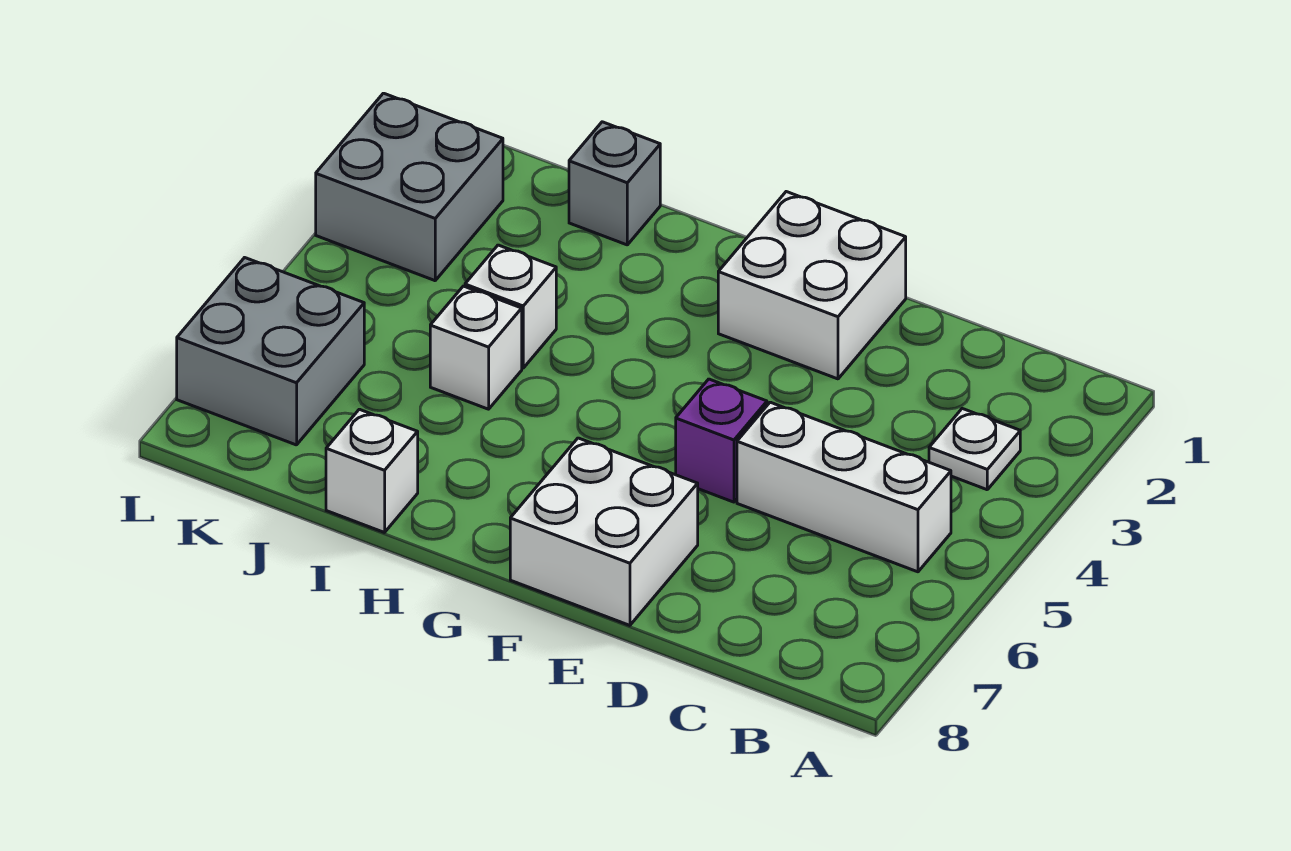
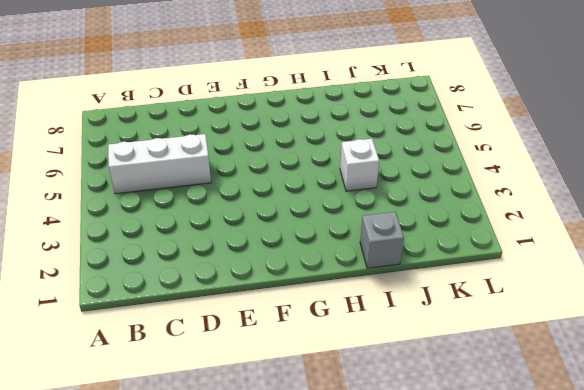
none -> white 1x1 plate [929,409,1020,490]
none -> white 2x2 brick [718,192,906,379]

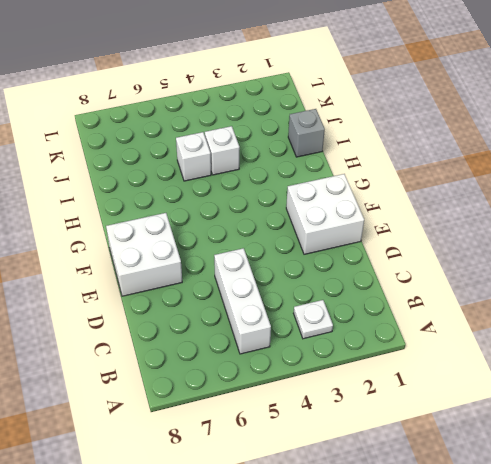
none -> purple 1x1 brick [676,379,767,502]
none -> white 1x1 brick [326,409,418,533]

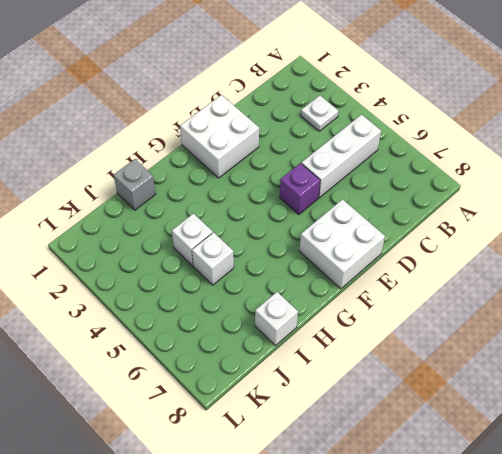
none -> grey 2x2 brick [316,93,503,281]
none -> grey 2x2 brick [177,258,364,445]

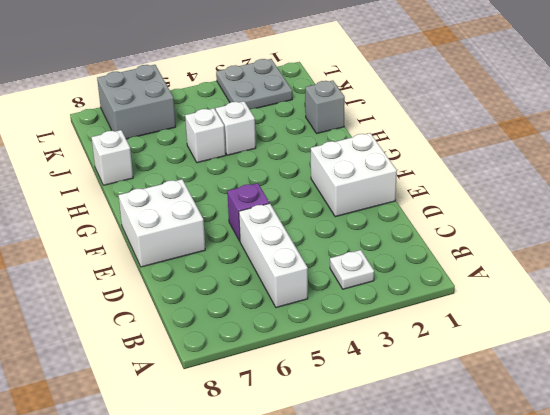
grey 2x2 plate [216,59,292,109] -> grey 2x2 brick [316,93,503,281]

